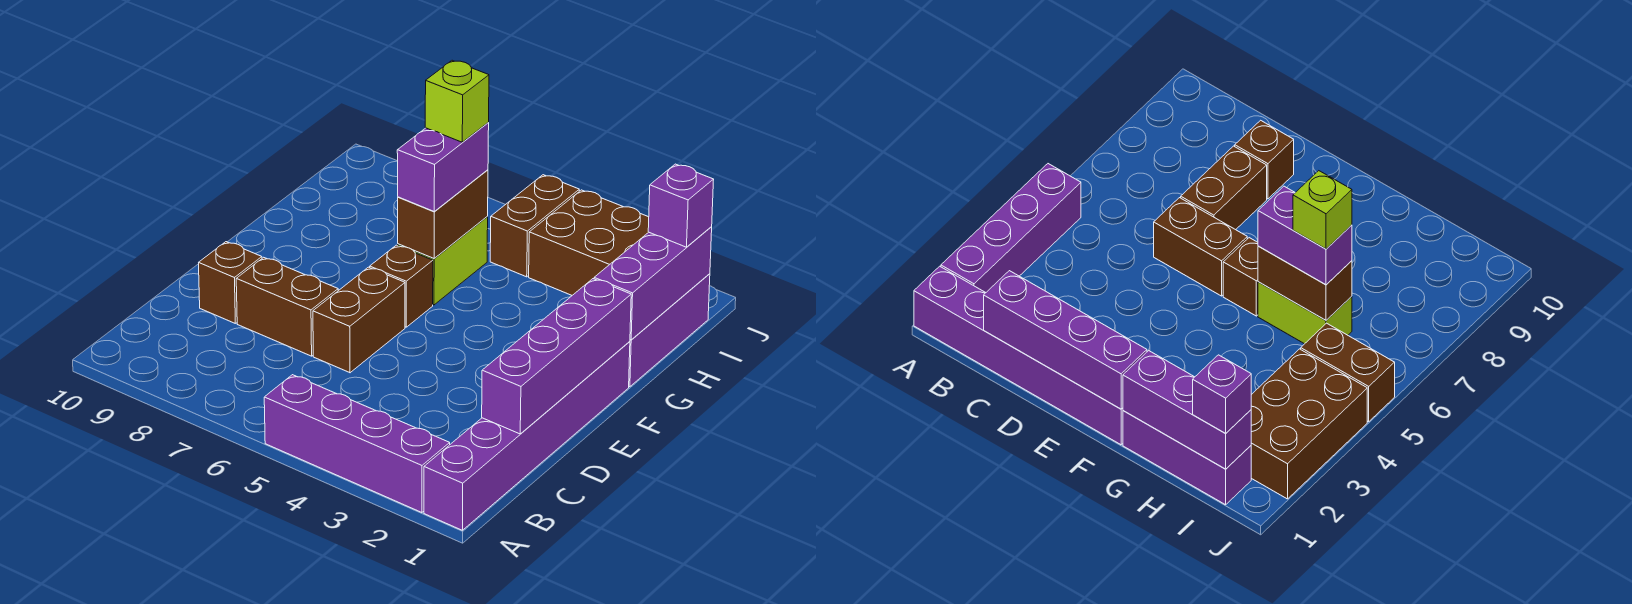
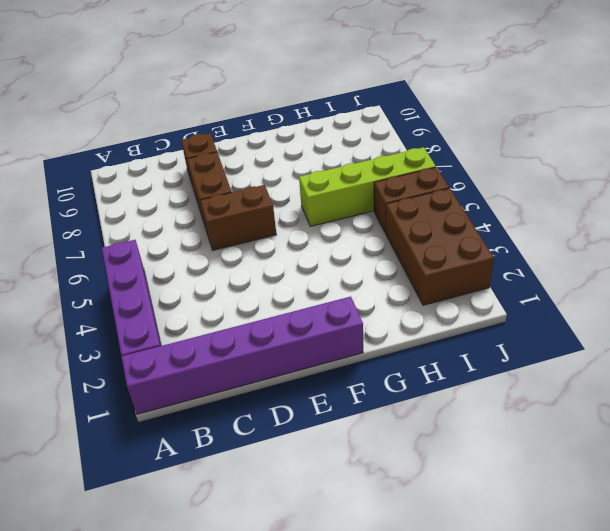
lime 1x4 brick [299,147,436,226] -> lime 1x2 brick [398,217,488,305]
none -> brown 1x1 brick [370,245,433,327]
none -> purple 1x3 brick [629,274,710,387]
none -> purple 1x4 brick [482,279,631,434]

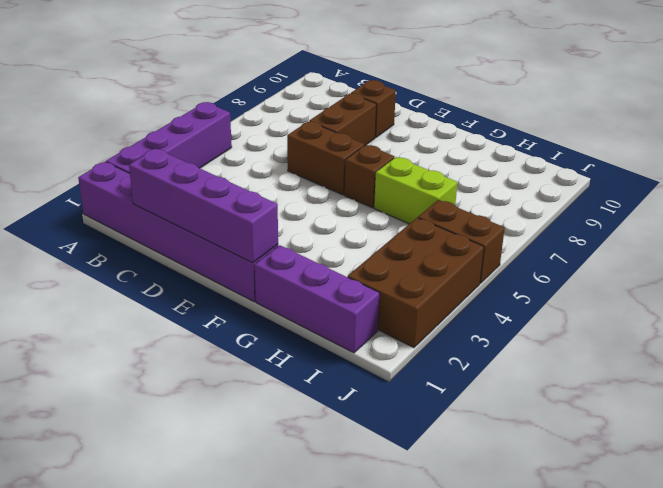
none -> purple 1x3 brick [594,227,712,340]
none -> brown 1x2 brick [398,170,488,258]
none -> purple 1x2 brick [397,123,489,211]

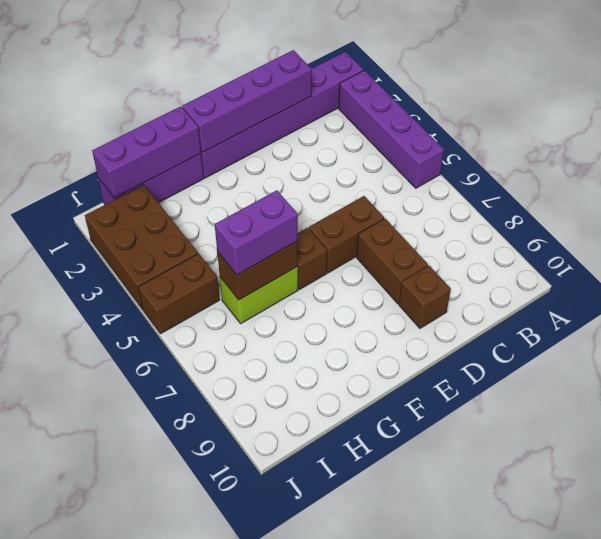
none -> purple 1x1 brick [648,164,714,247]
none -> lime 1x1 brick [425,60,489,142]

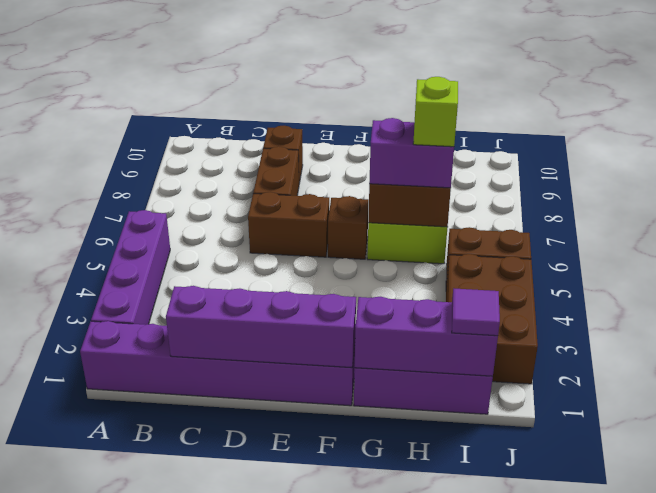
purple 1x1 tile [452,289,500,336] -> purple 1x1 brick [648,164,714,247]

